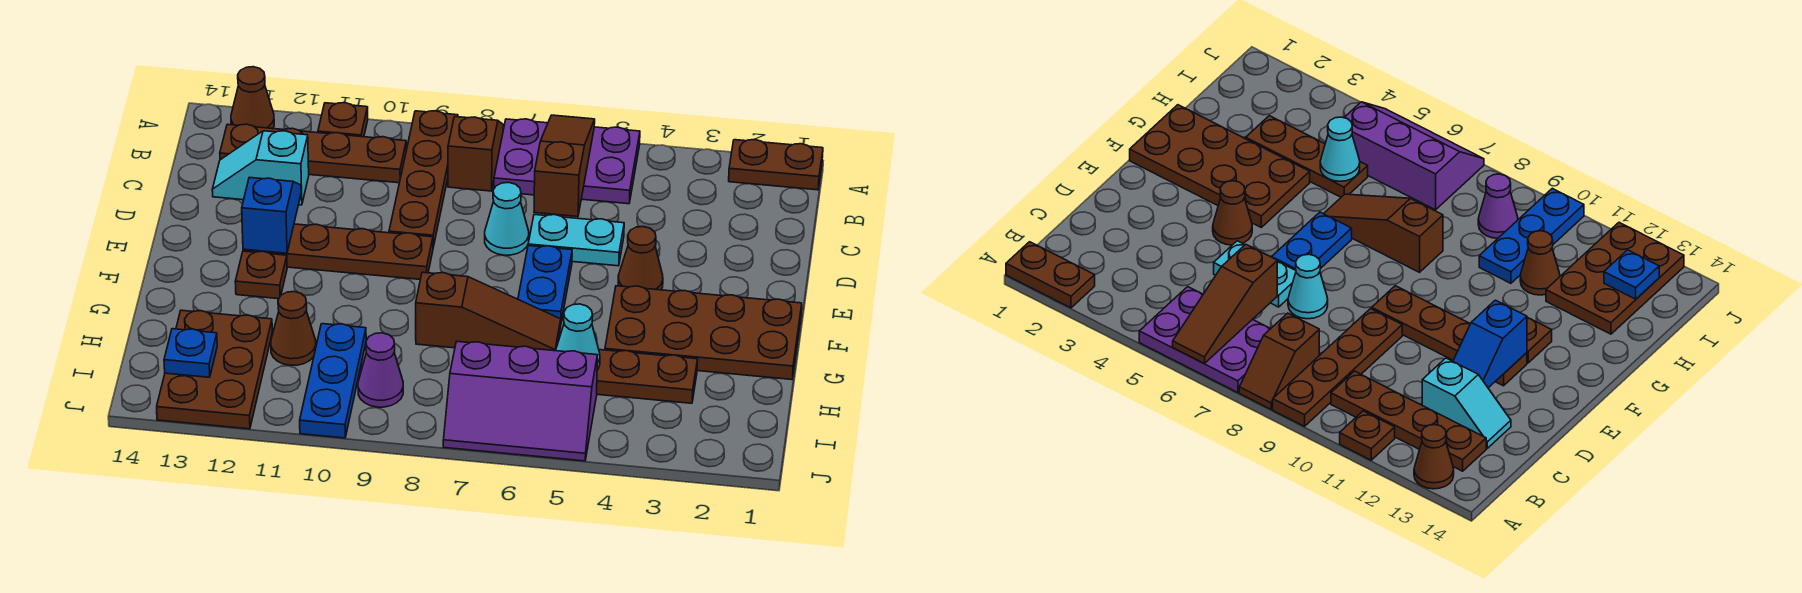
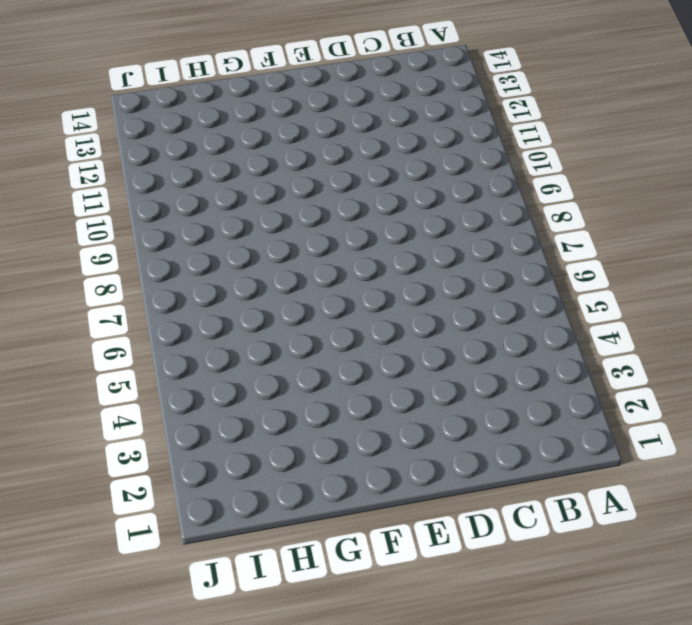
none -> brown 1x2 plate [729,140,823,190]
none -> purple 2x3 plate [494,119,640,204]
none -> brown 1x2 slope [448,117,503,191]

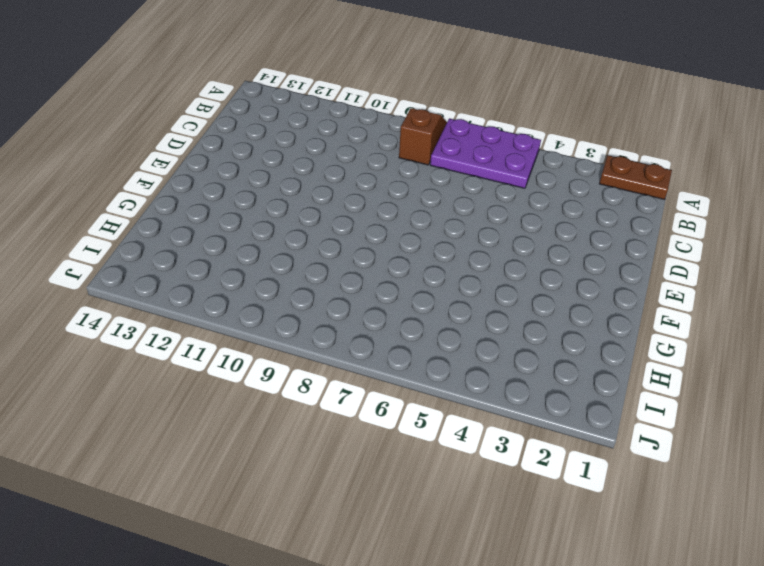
none -> brown 1x4 plate [389,111,458,247]
none -> brown 1x1 plate [318,103,368,137]
none -> brown 1x1 cone [231,67,274,129]

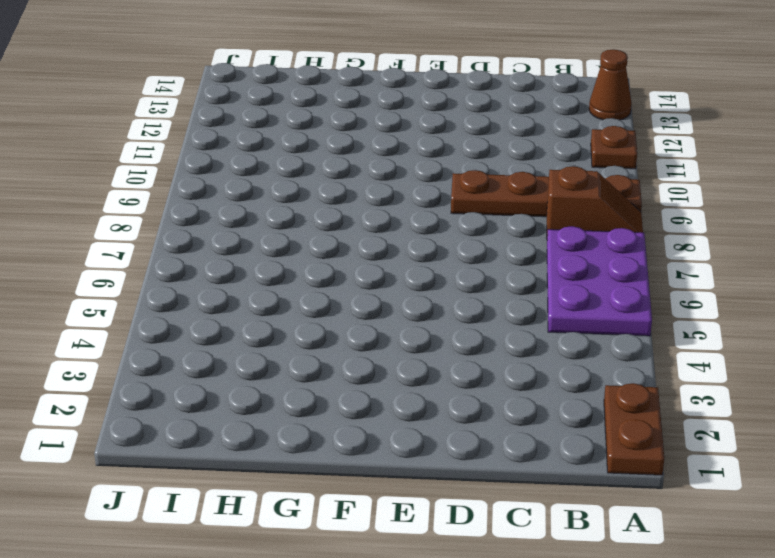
none -> brown 1x4 plate [220,124,406,183]
none -> cyan 1x2 slope [212,131,309,205]
none -> cyan 1x2 plate [528,215,624,266]

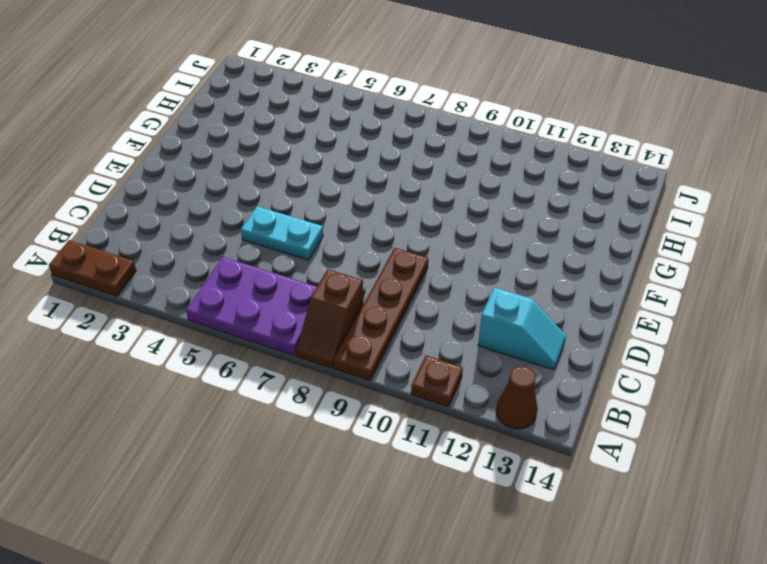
none -> brown 1x4 plate [220,124,406,183]
none -> cyan 1x1 cone [485,183,529,255]
none -> brown 1x1 cone [618,227,663,290]

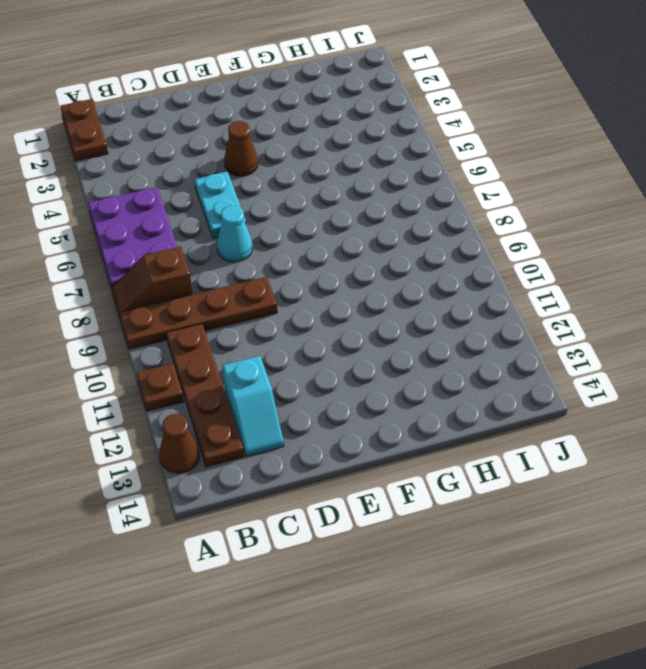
none -> blue 1x2 plate [518,246,572,322]
none -> brown 1x4 plate [243,224,433,279]
none -> brown 2x4 plate [605,286,802,380]

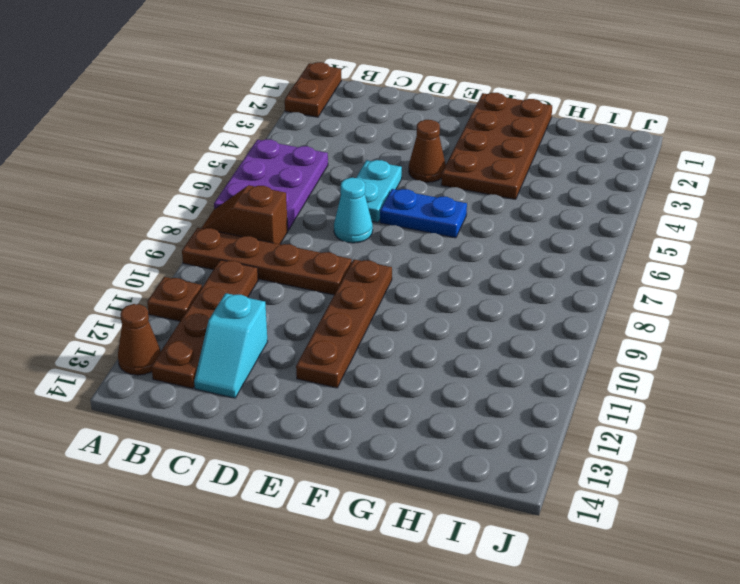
none -> brown 1x1 plate [235,251,287,299]
none -> brown 1x3 slope [416,272,561,351]
none -> brown 1x3 plate [597,350,698,403]

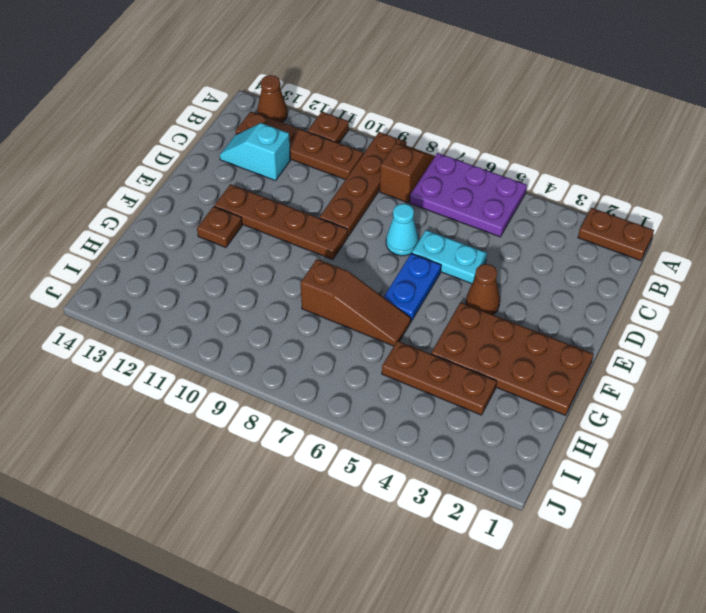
none -> blue 1x3 plate [300,324,366,438]
none -> brown 1x1 cone [271,292,316,365]
none -> brown 2x3 plate [157,310,272,429]

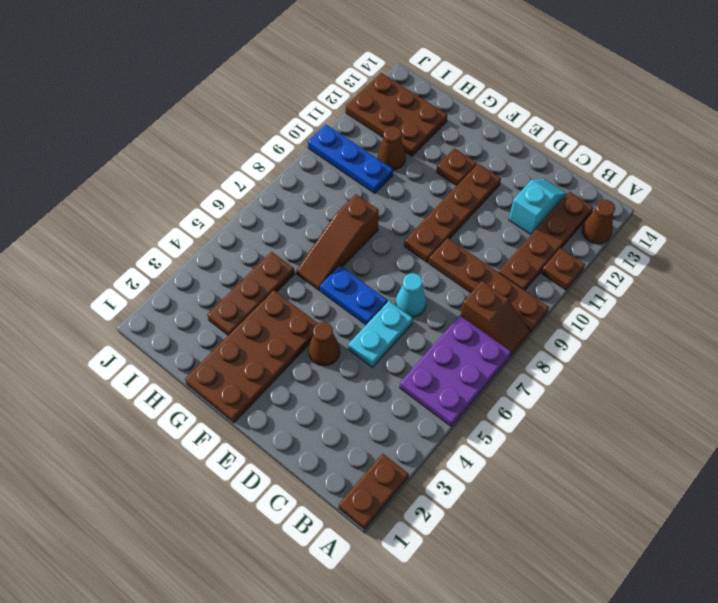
none -> purple 2x3 slope [443,342,597,461]
none -> purple 1x1 cone [358,333,403,407]
none -> brown 1x3 slope [534,115,595,217]

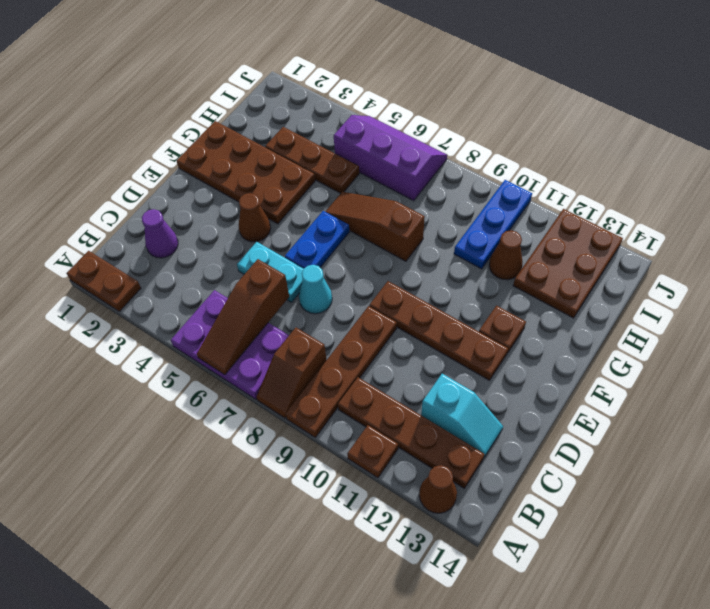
purple 1x1 cone [142,209,178,258] -> purple 1x1 cone moved to [358,333,403,407]
none -> blue 1x2 slope [242,177,301,253]
none -> cyan 1x1 cone [556,304,600,370]
none -> blue 1x1 plate [164,329,217,377]

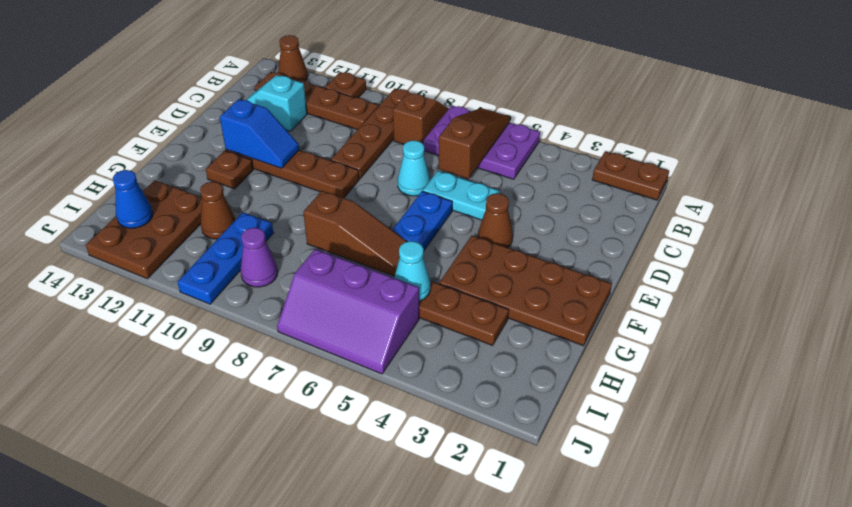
blue 1x2 slope [220,99,299,168] -> blue 1x2 slope turned to [242,177,301,253]
blue 1x1 cone [113,170,153,228] -> blue 1x1 plate [164,329,217,377]

